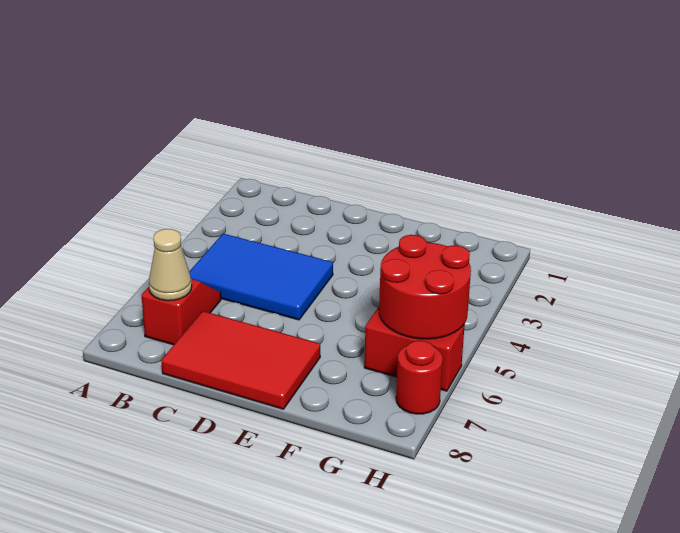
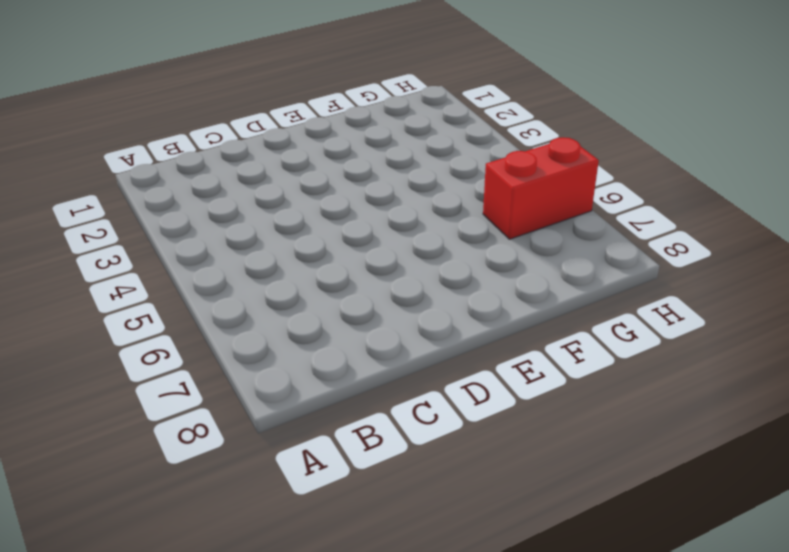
none -> blue 2x3 tile [189,234,333,320]
none -> red 1x2 slope [142,279,221,345]

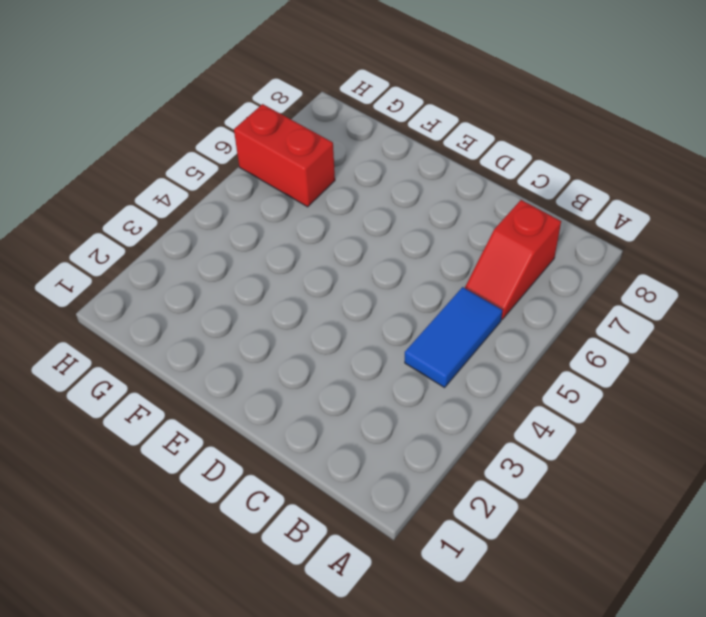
blue 1x2 tile [405,287,502,388] -> blue 2x3 tile [189,234,333,320]
none -> red 2x3 tile [161,311,320,409]
none -> red 1x1 round brick [396,340,443,414]

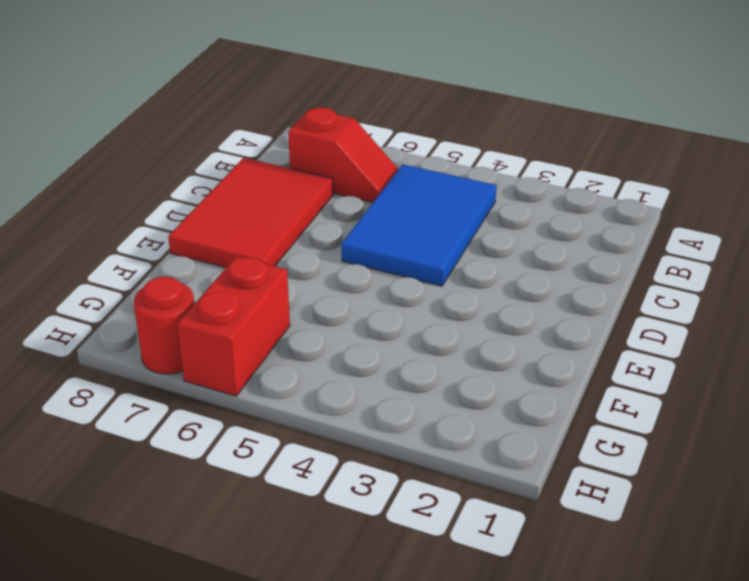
none -> tan 1x1 cone [149,229,192,301]
none -> red 2x2 round brick [379,235,471,339]

